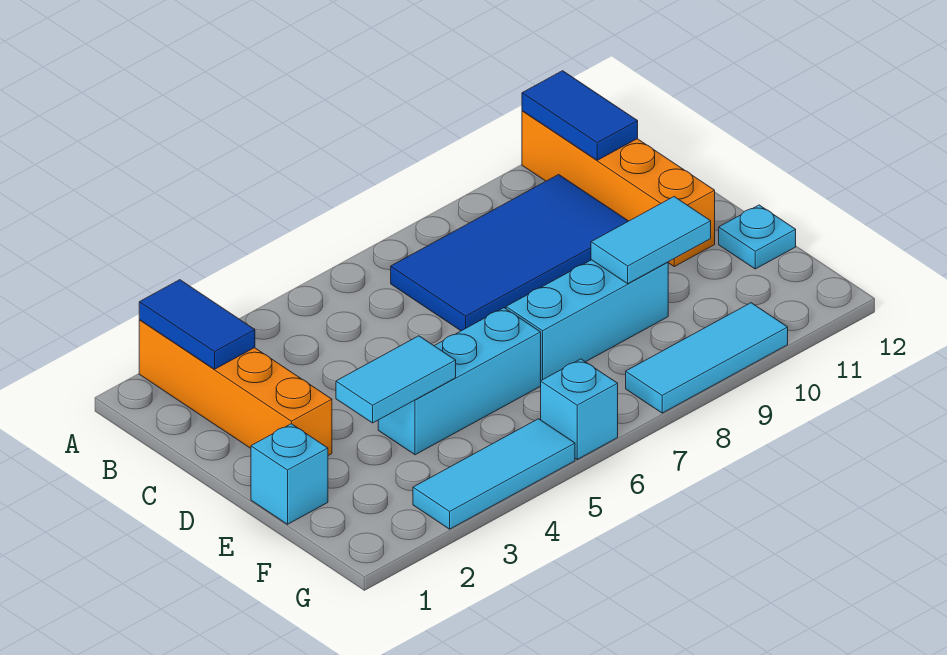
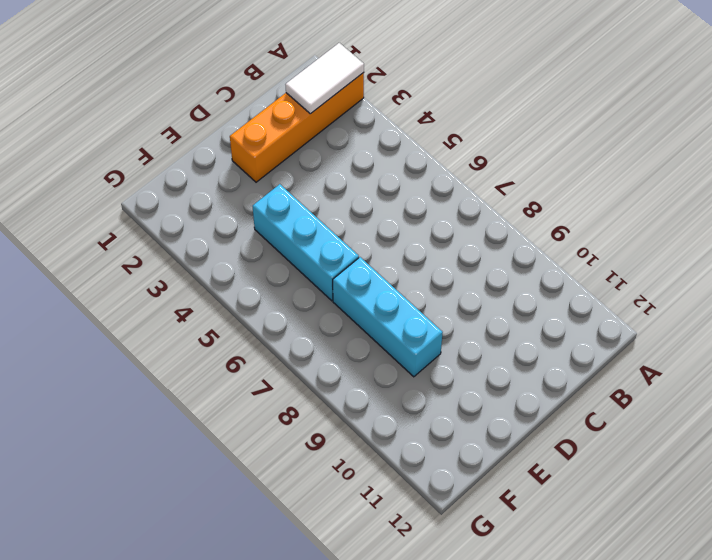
white 1x2 tile [285,43,364,114] -> blue 1x2 tile [139,280,255,369]
none -> orange 1x4 brick [522,111,715,266]
none -> blue 2x4 tile [391,175,628,331]
none -> cyan 1x1 brick [251,424,328,524]

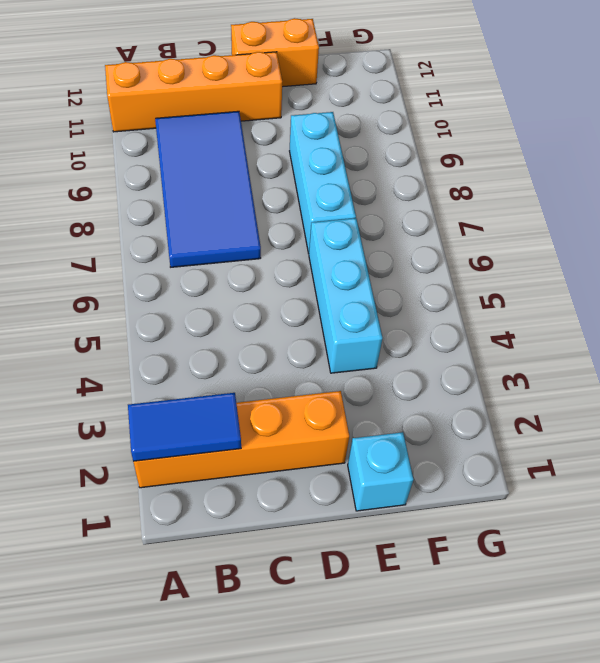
orange 1x2 brick [231,18,319,87] -> cyan 1x1 plate [719,205,796,269]
none -> cyan 1x3 tile [413,419,575,529]
none -> cyan 1x1 brick [541,359,618,459]
none -> cyan 1x3 tile [626,303,788,413]

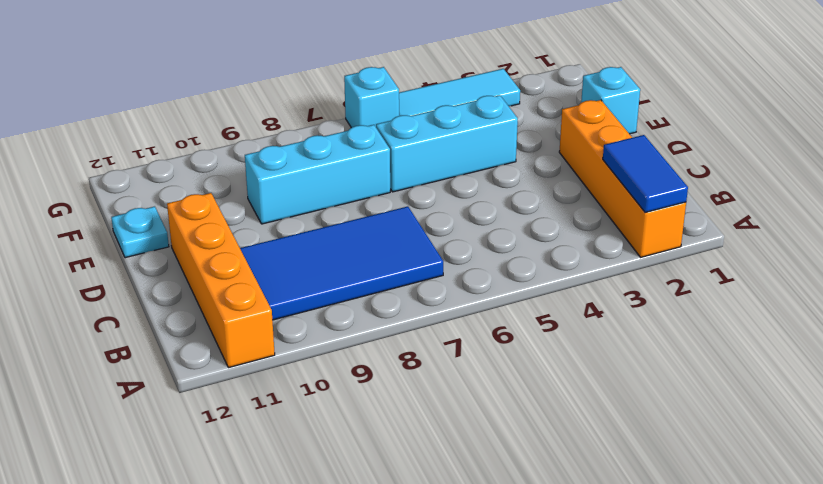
none -> cyan 1x3 tile [626,303,788,413]
none -> blue 1x2 tile [522,71,638,160]
none -> cyan 1x2 tile [336,336,456,423]

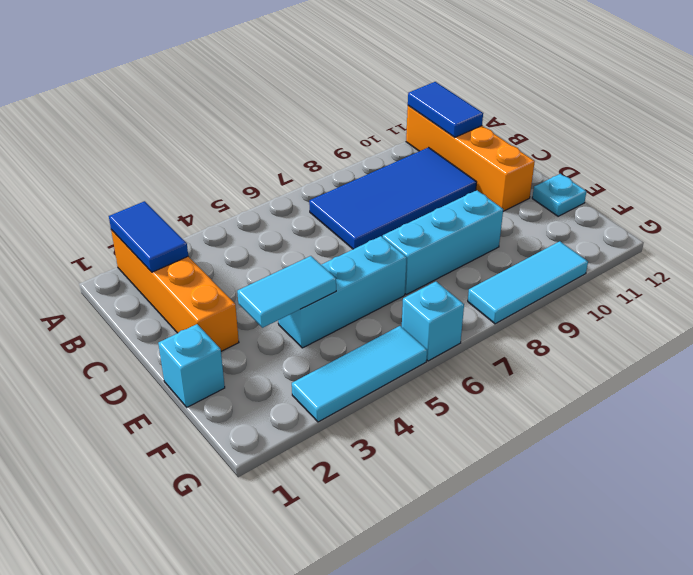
none -> cyan 1x2 tile [591,197,711,284]

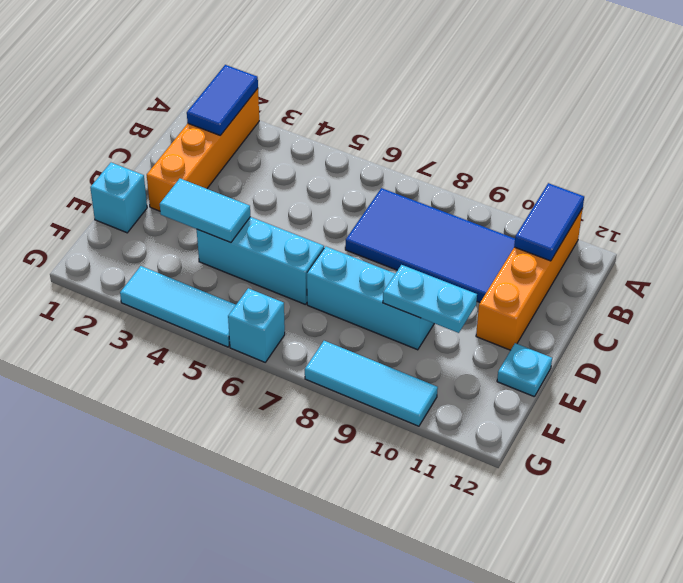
cyan 1x2 plate [383,265,477,333] -> cyan 1x2 tile [591,197,711,284]

